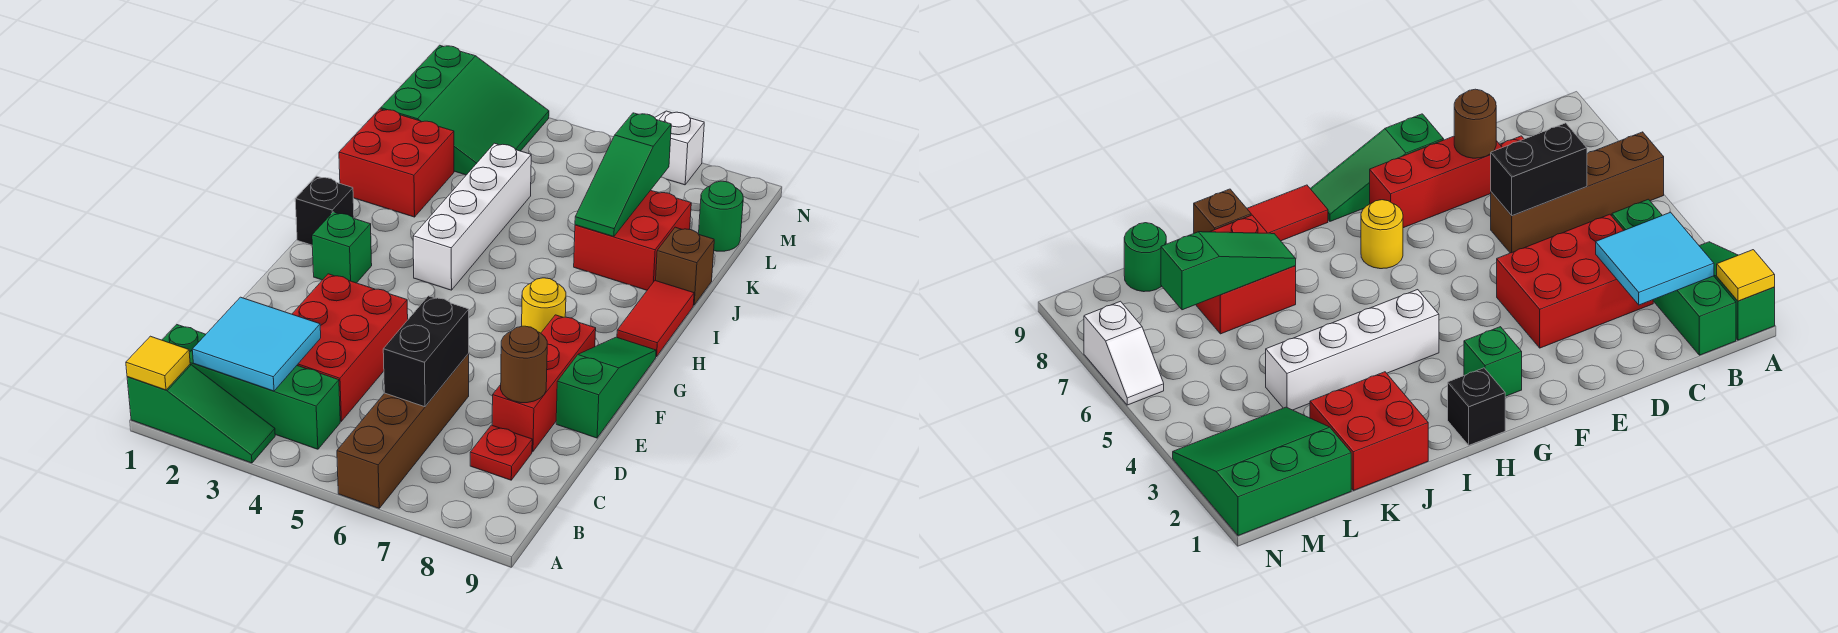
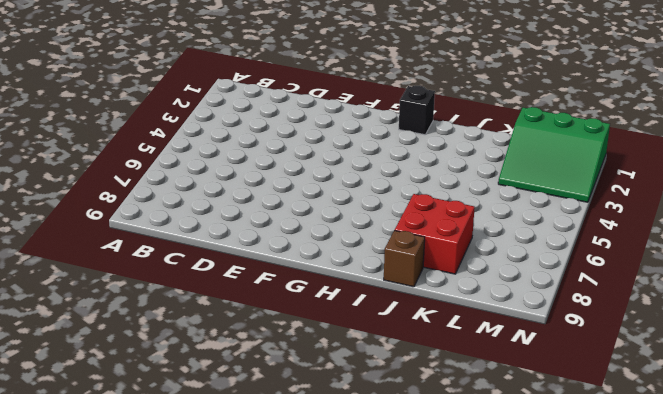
none -> green 1x3 slope [127,364,275,463]
none -> brown 1x4 brick [337,354,469,508]
none -> green 1x4 brick [162,325,340,449]

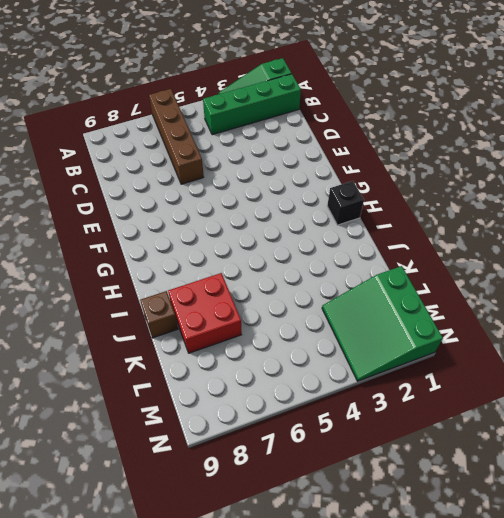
none -> red 2x3 brick [292,274,408,421]
none -> red 1x1 plate [470,425,532,480]
none -> red 1x3 brick [492,315,596,452]

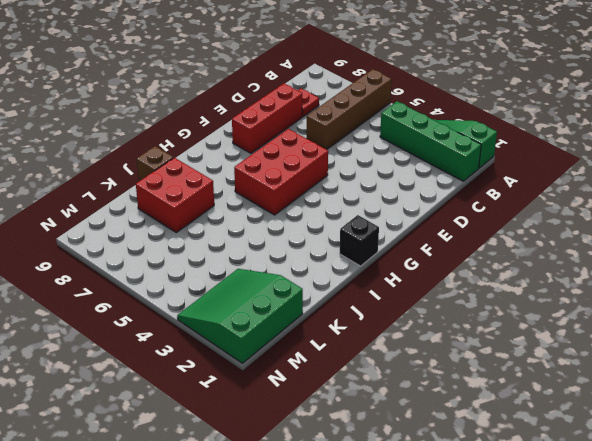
red 2x3 brick [234,129,328,215] -> red 2x3 brick moved to [292,274,408,421]
none -> green 1x3 slope [556,337,656,438]
none -> green 1x1 brick [312,212,372,283]
none -> yellow 1x1 round brick [522,278,566,333]

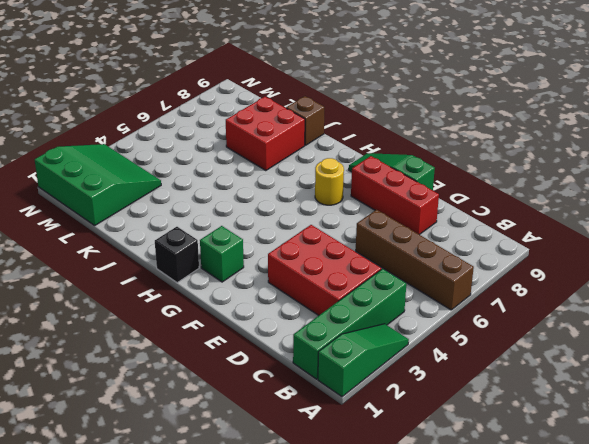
none -> red 1x1 plate [470,425,532,480]
none -> white 1x4 brick [413,143,531,290]
none -> red 1x2 tile [617,281,694,357]

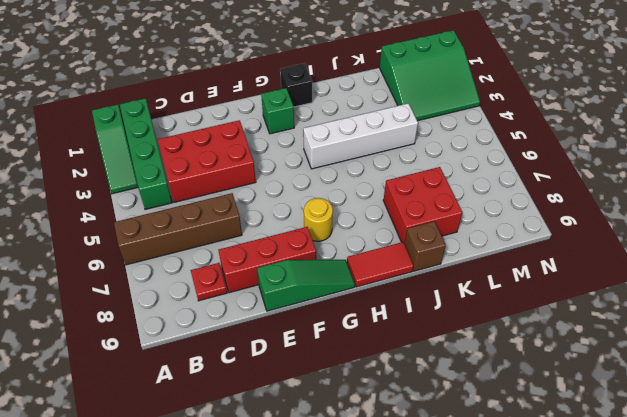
none -> red 2x2 brick [339,109,454,217]
none -> green 1x1 round brick [699,181,743,251]
none -> white 1x2 slope [655,111,704,185]

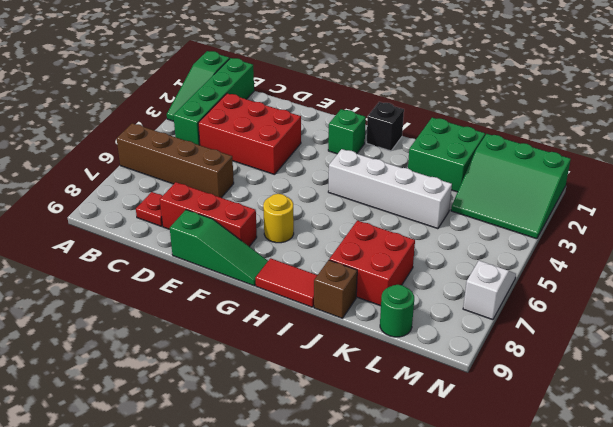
green 2x2 brick [408,118,485,192] -> red 2x2 brick [339,109,454,217]
none -> yellow 1x1 tile [126,336,190,390]
none -> cyan 2x2 tile [192,297,321,391]
none -> black 1x2 brick [383,296,469,407]

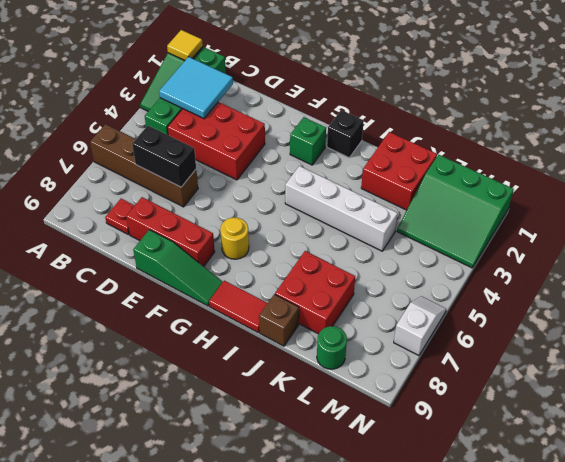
none -> brown 1x1 round brick [501,326,547,403]
none -> green 1x3 slope [575,113,671,237]

